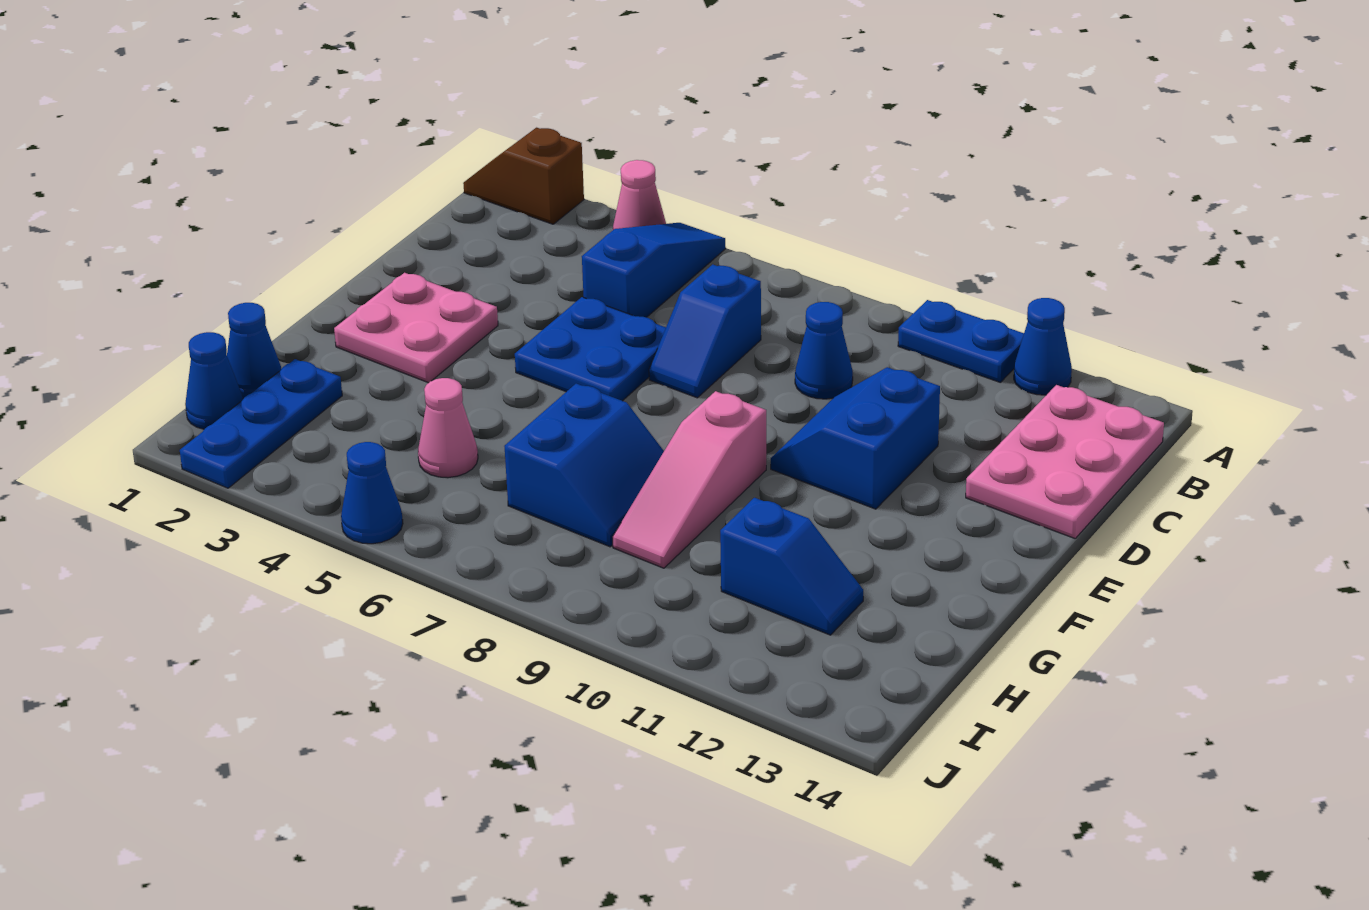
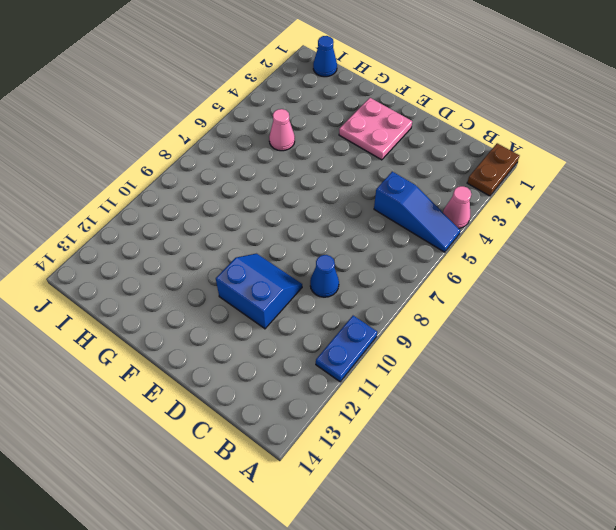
brown 1x2 plate [467,143,519,196] -> brown 1x2 slope [463,128,584,224]
none -> blue 1x1 cone [1014,298,1072,395]
none -> pink 2x3 plate [966,385,1164,538]
none -> blue 1x2 slope [649,264,761,398]

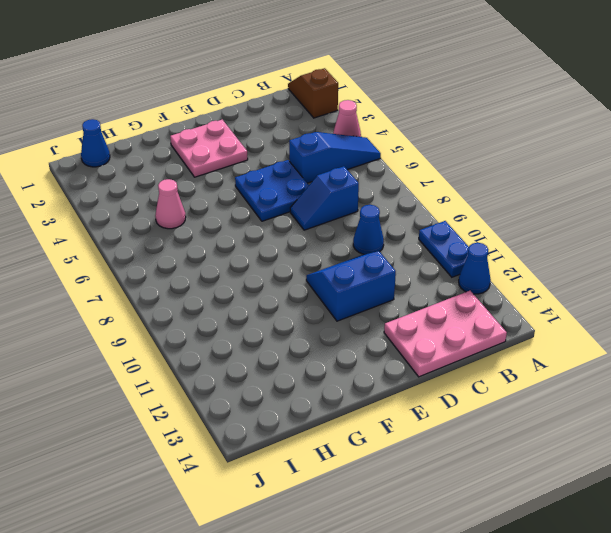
none -> pink 1x3 slope [612,391,766,568]
none -> blue 2x2 slope [504,384,664,547]
none -> blue 1x1 cone [227,303,281,398]

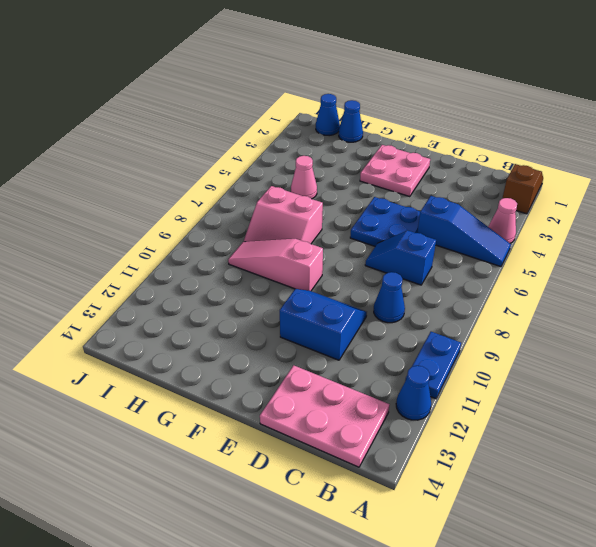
pink 2x2 slope [244,186,323,244] -> blue 2x2 slope [504,384,664,547]
none -> blue 1x3 plate [180,359,342,488]
none -> blue 1x2 slope [720,498,863,635]
none -> blue 1x1 cone [341,442,403,544]

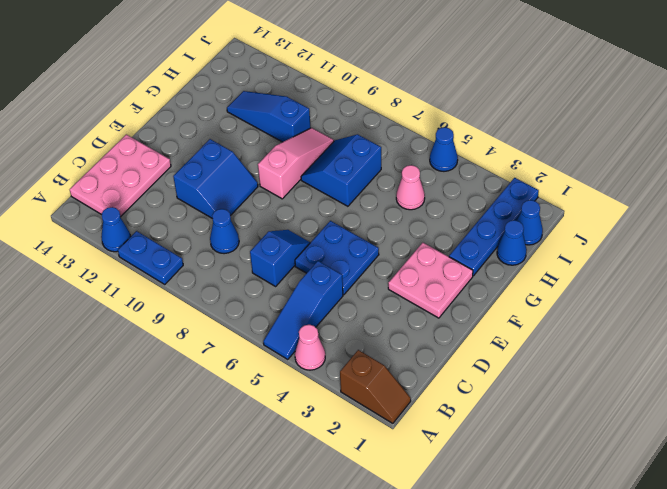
blue 1x4 plate [449,178,539,276] -> blue 1x3 plate [180,359,342,488]
blue 1x3 slope [227,91,311,142] -> blue 1x2 slope [720,498,863,635]

